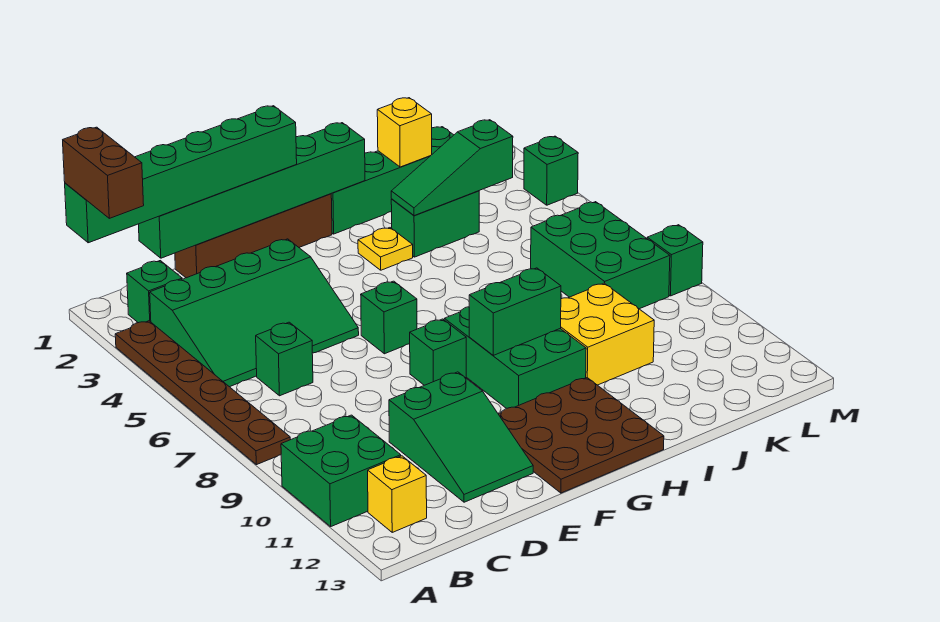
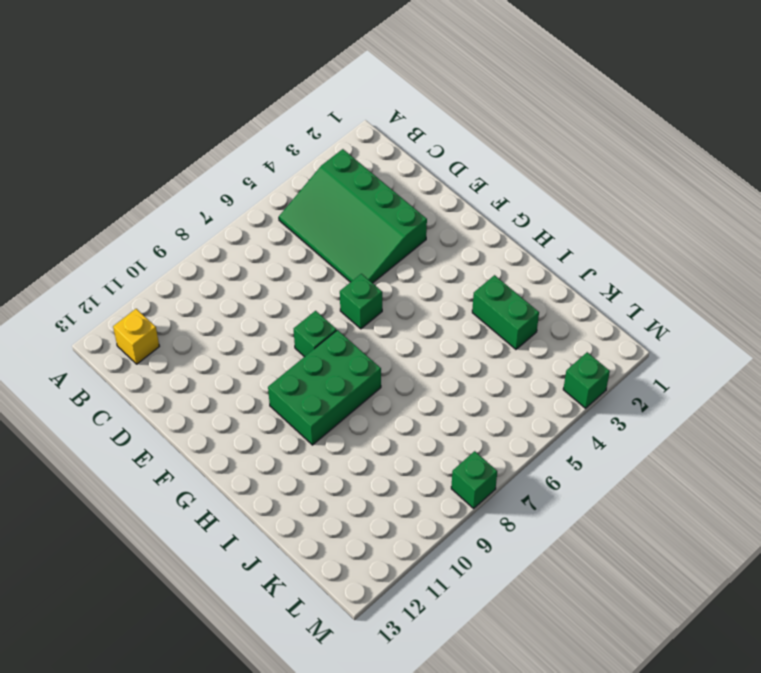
none -> brown 1x6 plate [115,321,290,465]
none -> green 2x2 brick [281,415,401,526]
none -> green 1x1 brick [127,261,182,323]

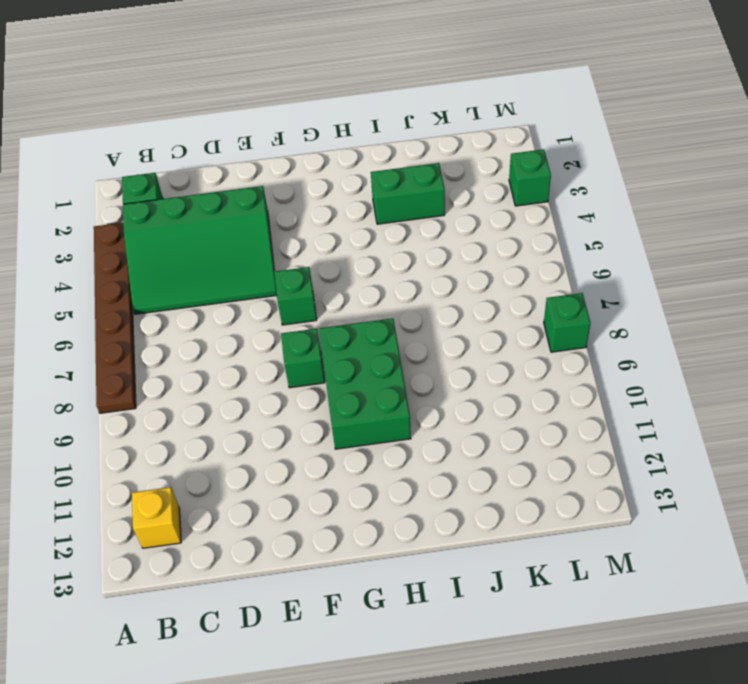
none -> green 2x2 brick [281,415,401,526]
none -> green 1x1 brick [256,322,313,396]
none -> brown 1x4 brick [175,194,332,278]

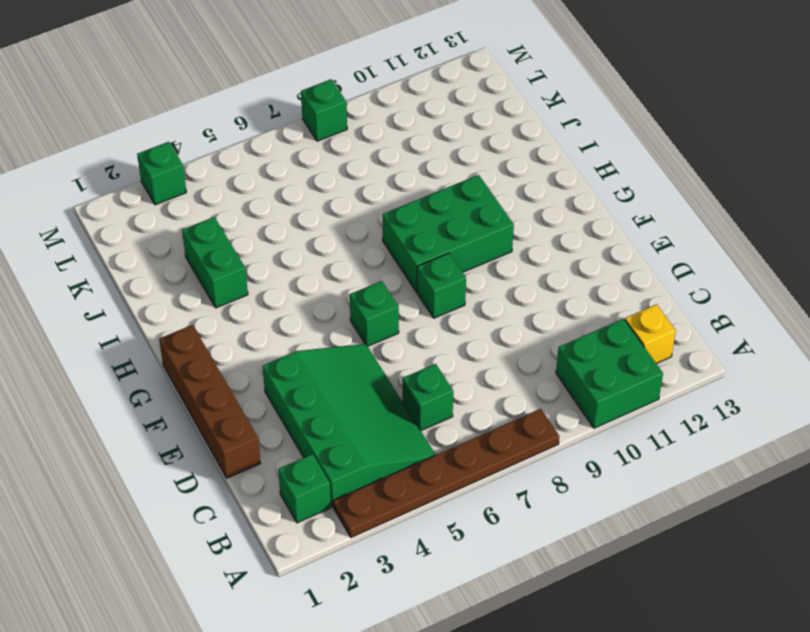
none -> green 2x3 slope [389,372,533,502]
none -> brown 3x3 plate [499,378,664,493]
none -> green 1x4 brick [331,127,453,234]

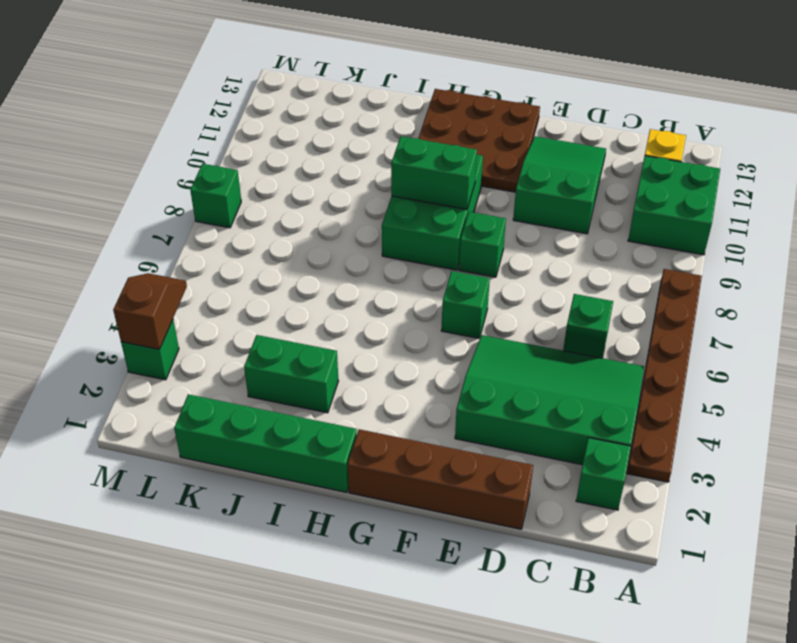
brown 1x2 slope [113,273,187,349] -> none
none -> yellow 1x1 plate [358,228,413,270]
none -> yellow 2x2 brick [560,283,654,385]
none -> green 2x3 brick [531,202,670,309]

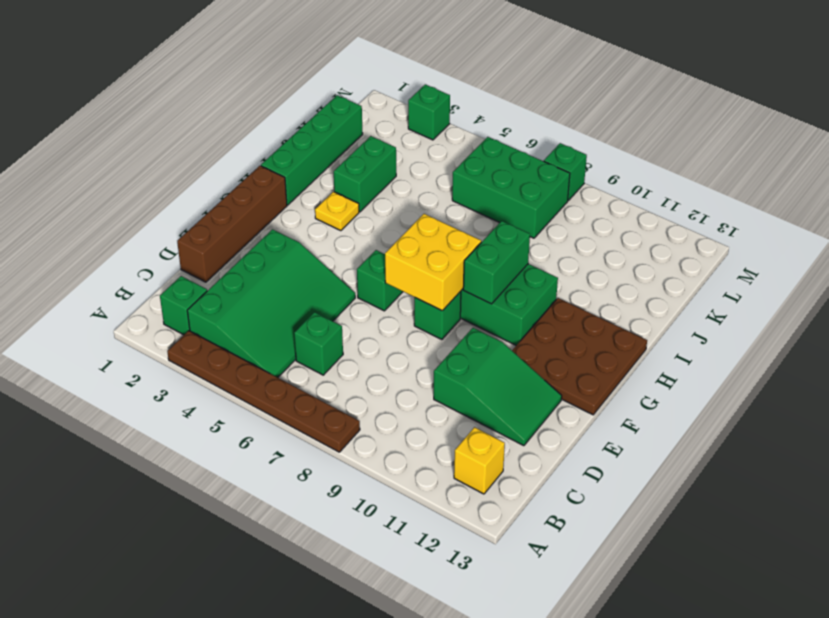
yellow 2x2 brick [385,214,481,311] -> yellow 2x2 brick moved to [560,283,654,385]
none -> green 2x2 brick [281,415,401,526]
none -> green 1x6 brick [138,123,365,258]
none -> green 1x3 slope [391,120,513,216]

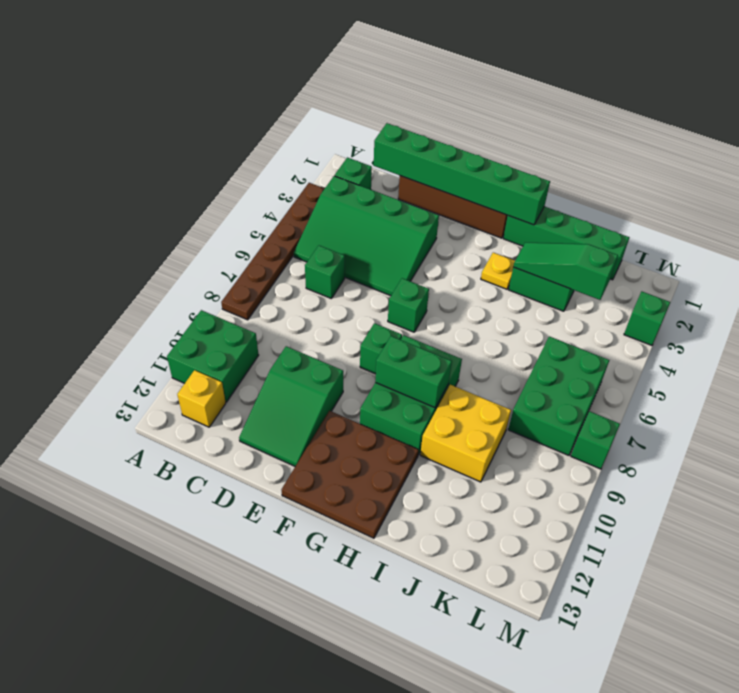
none -> yellow 1x1 brick [377,98,432,167]
none -> green 1x6 brick [65,106,297,243]
none -> brown 1x2 brick [63,127,144,218]

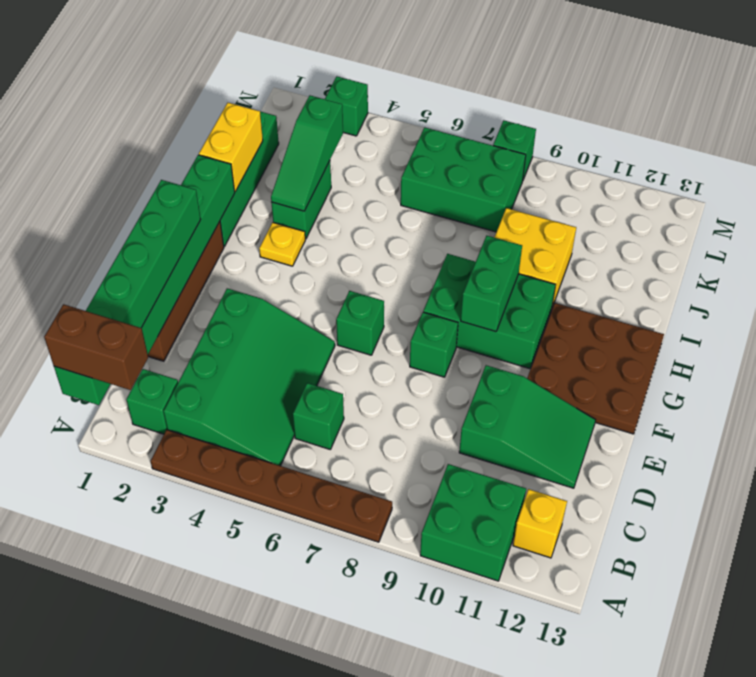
yellow 1x2 brick [199,103,263,191] -> yellow 1x1 brick [377,98,432,167]

